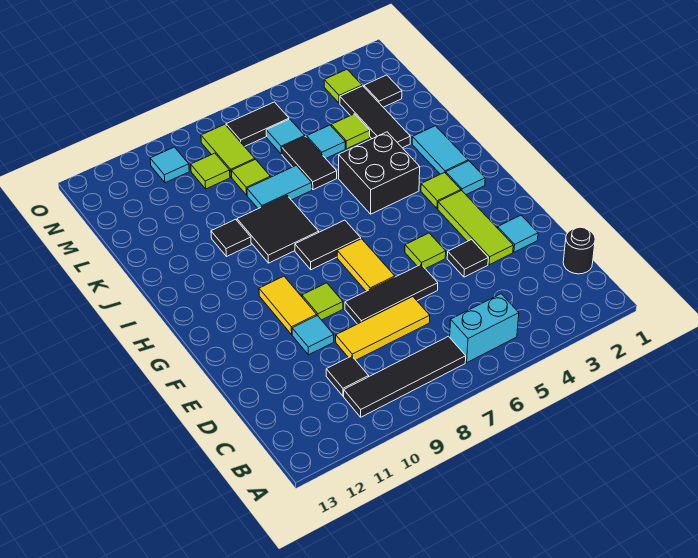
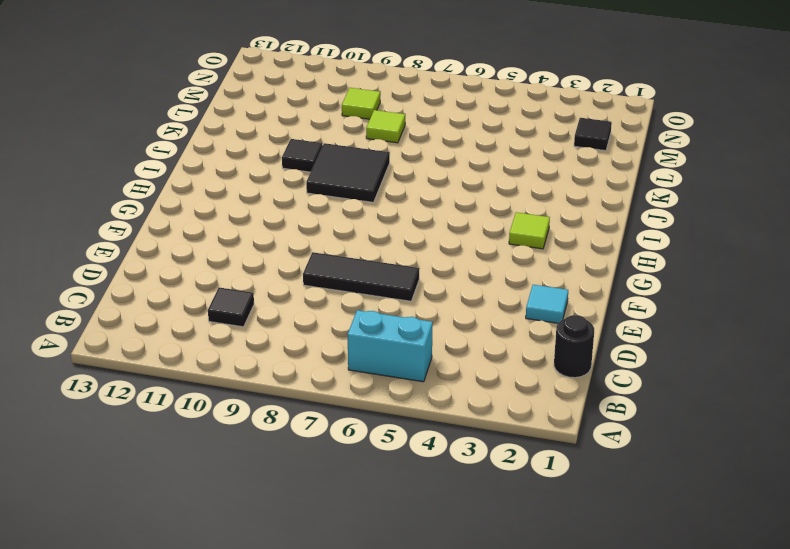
none -> black 1x4 tile [344,336,466,417]
none -> yellow 1x3 tile [336,297,430,360]
none -> lime 1x3 tile [438,191,513,265]
none -> black 1x1 tile [447,240,488,277]

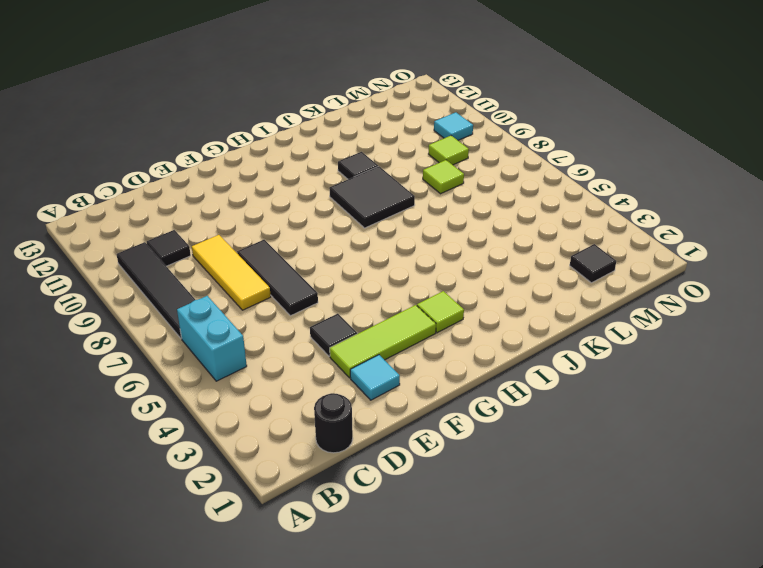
none -> cyan 1x1 tile [292,316,334,355]
none -> lime 1x1 tile [405,233,446,269]
none -> yellow 1x2 tile [337,239,395,291]
none -> lime 1x1 tile [302,283,343,320]

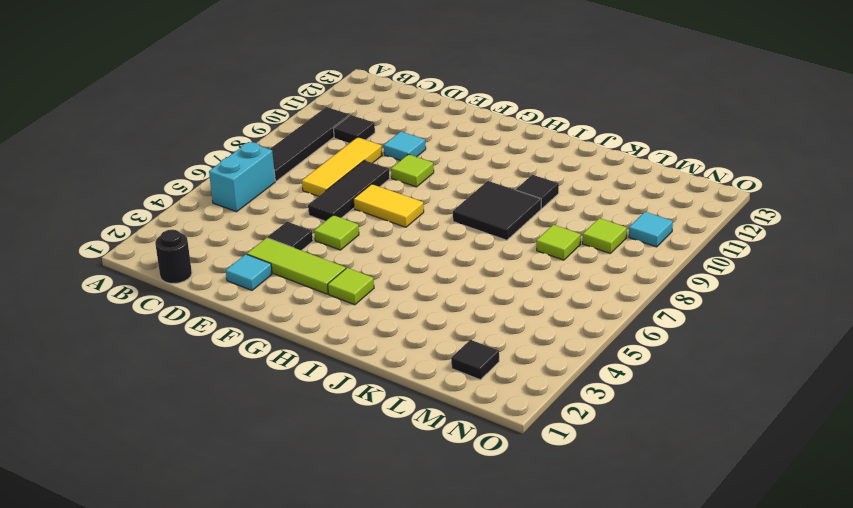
none -> yellow 1x2 tile [259,276,317,334]
none -> cyan 1x1 tile [446,161,485,195]
none -> black 1x2 tile [295,220,361,270]
none -> cyan 1x2 tile [412,126,468,174]

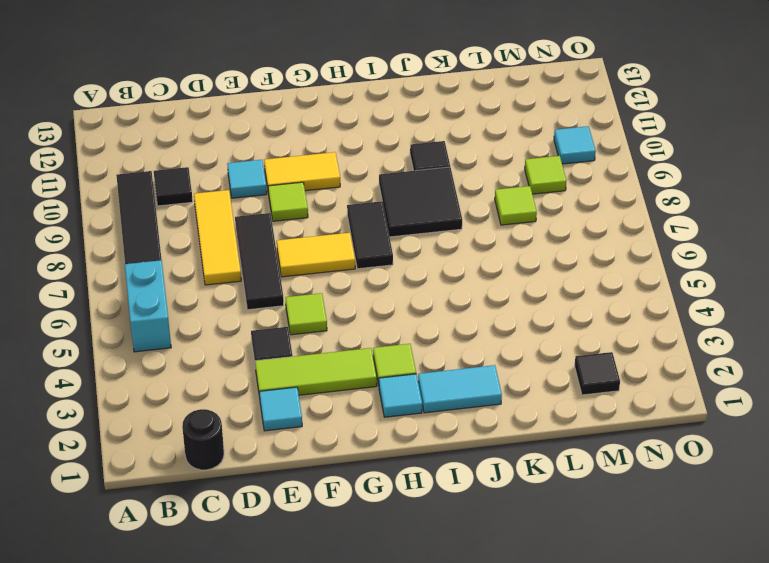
none -> black 2x2 brick [339,132,420,214]
none -> black 1x3 tile [340,86,410,148]
none -> black 1x2 tile [282,136,337,190]
none -> cyan 1x2 tile [247,166,312,209]

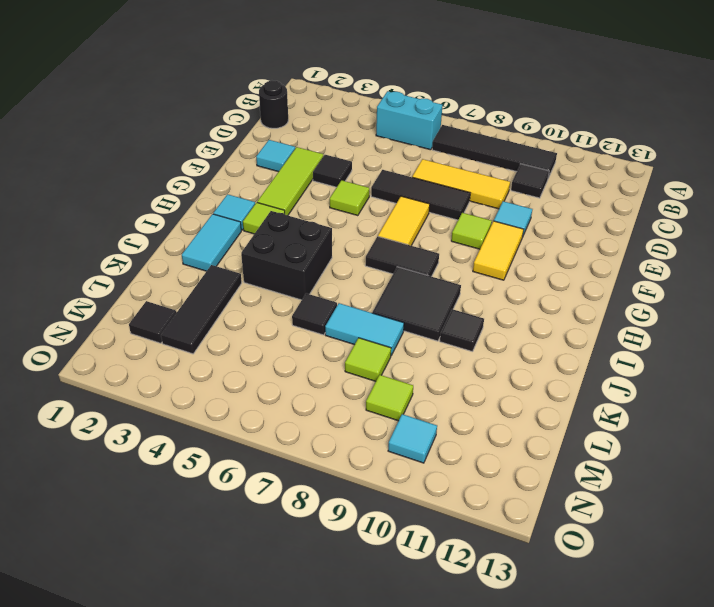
black 1x1 tile [292,293,337,335] -> black 1x2 tile [282,136,337,190]
none -> lime 1x1 tile [331,114,370,149]
none -> cyan 1x1 tile [307,125,345,158]
none -> cyan 1x1 tile [266,119,305,154]
none -> lime 1x2 tile [201,124,255,177]

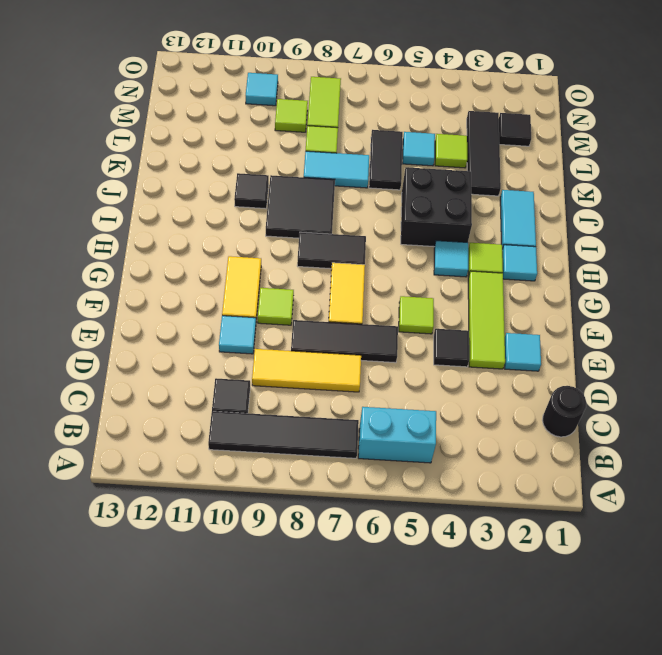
cyan 1x1 tile [434,241,468,277] -> cyan 1x1 tile moved to [266,119,305,154]
none -> lime 1x1 tile [324,69,362,103]
none -> black 1x2 tile [226,102,289,147]

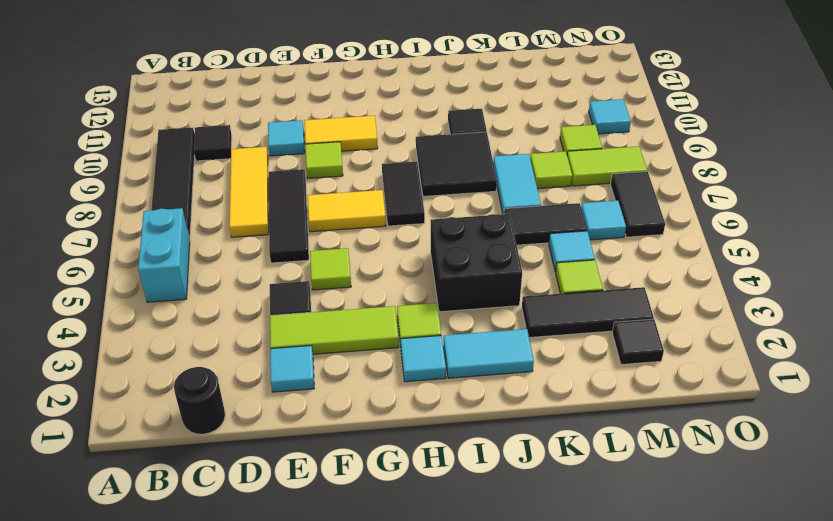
none -> lime 1x1 tile [324,69,362,103]

